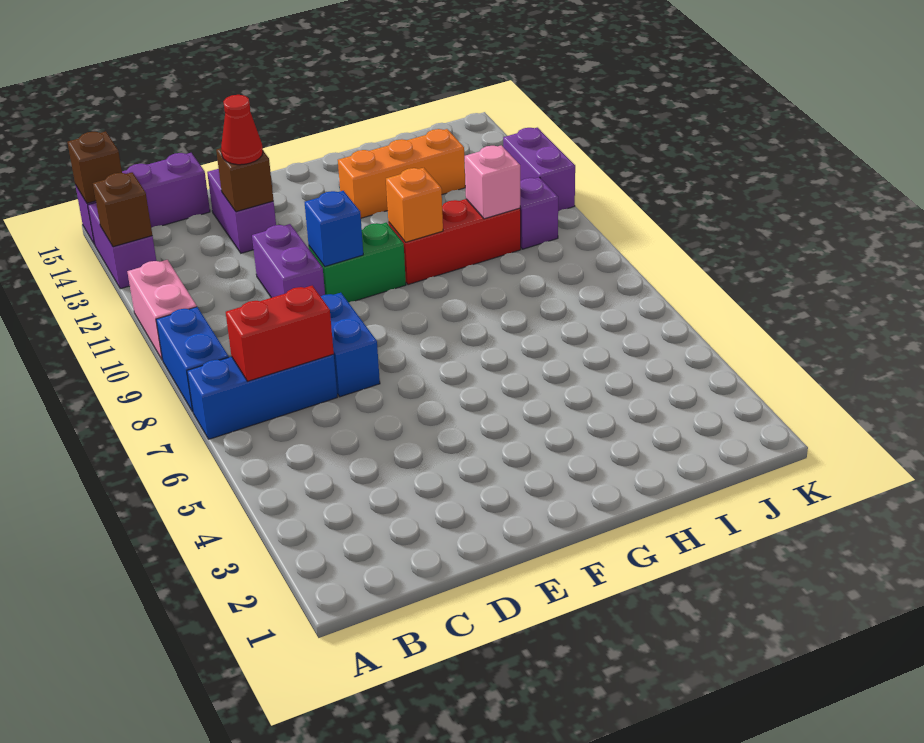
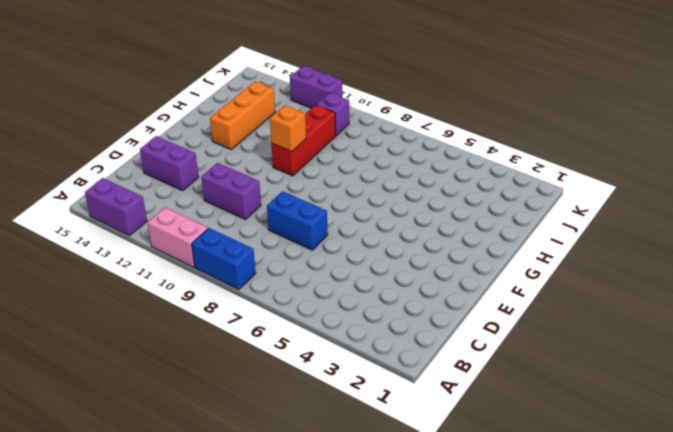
none -> blue 1x3 brick [187,355,337,439]
none -> purple 1x3 brick [75,153,210,245]
none -> green 1x2 brick [309,223,406,303]

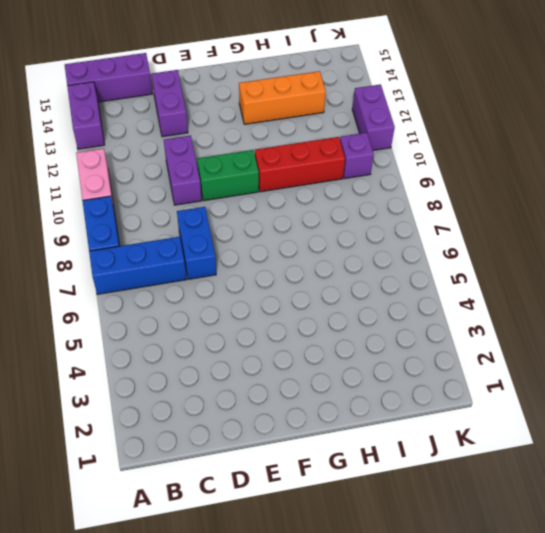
none -> brown 1x1 brick [93,172,152,247]
none -> brown 1x1 brick [67,131,122,203]
none -> red 1x2 brick [226,286,334,381]

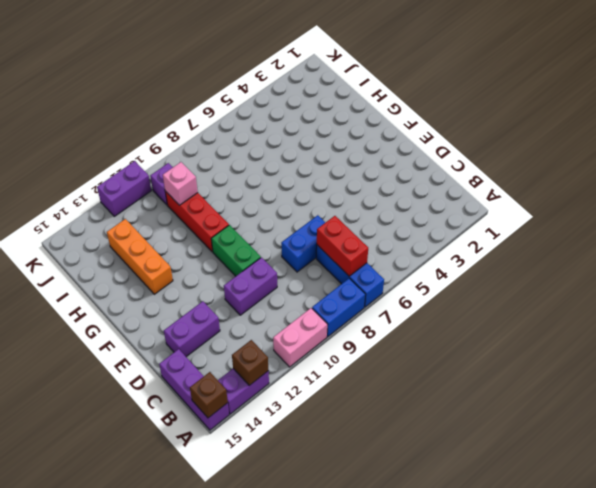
none -> brown 1x1 brick [216,148,274,212]
none -> blue 1x1 brick [305,191,363,266]
none -> orange 1x1 brick [386,168,443,242]

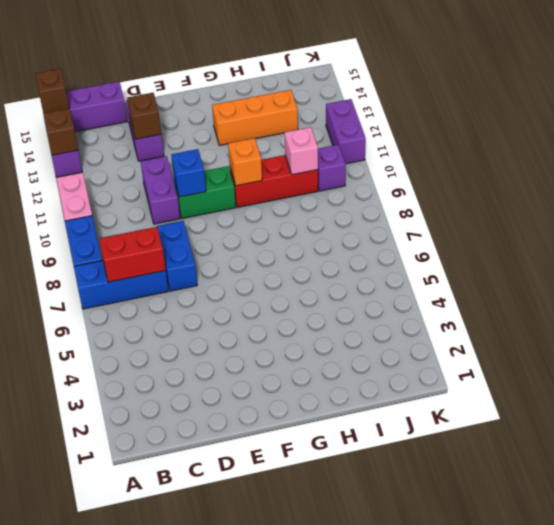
none -> red 1x1 cone [221,95,263,165]

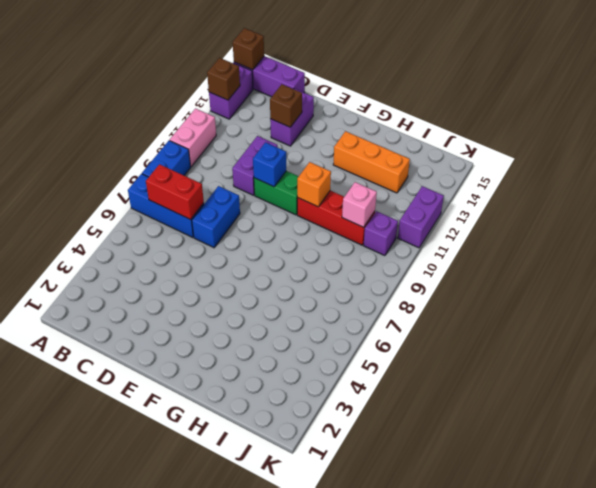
none -> red 1x1 cone [221,95,263,165]

